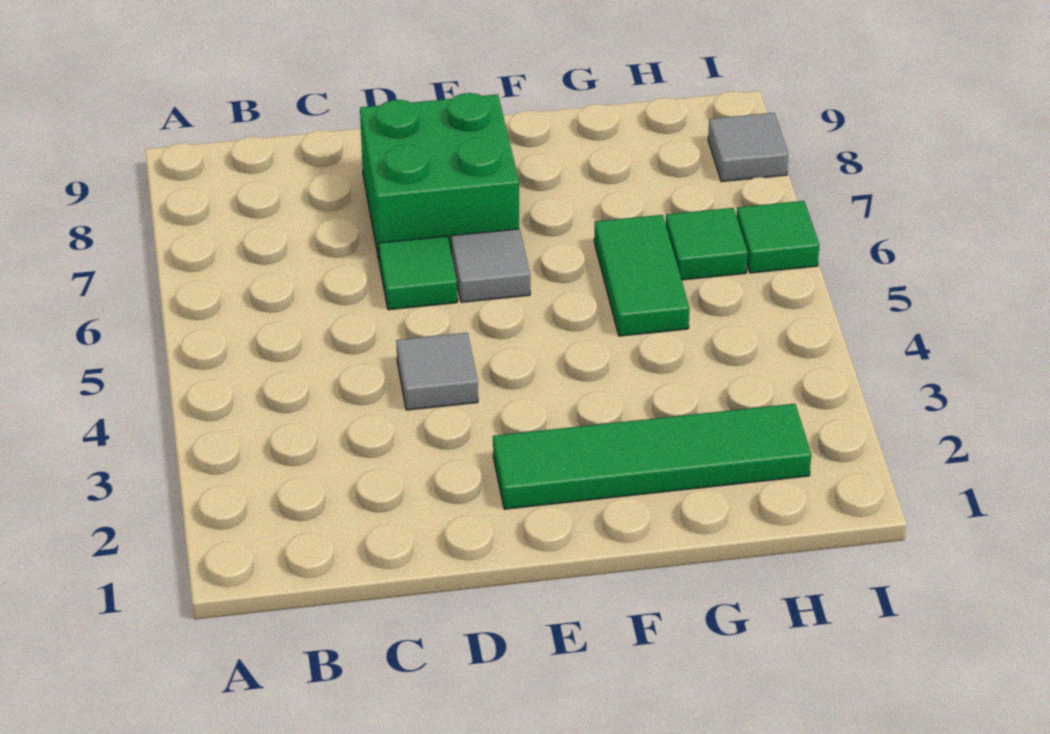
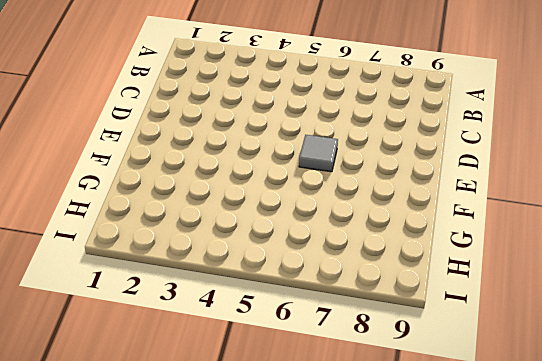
none -> grey 1x1 tile [396,333,478,410]
none -> green 1x1 tile [379,236,457,310]

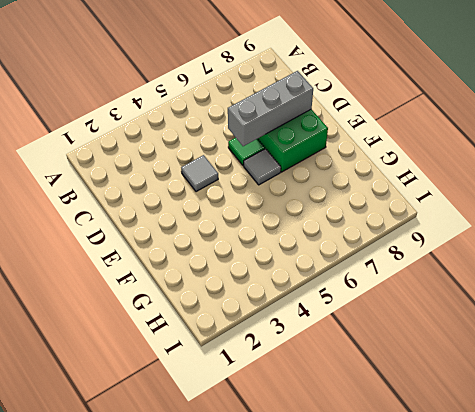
grey 1x3 brick [228,71,313,146] -> none
none -> green 1x4 tile [493,404,811,509]
none -> green 1x2 tile [594,215,689,336]

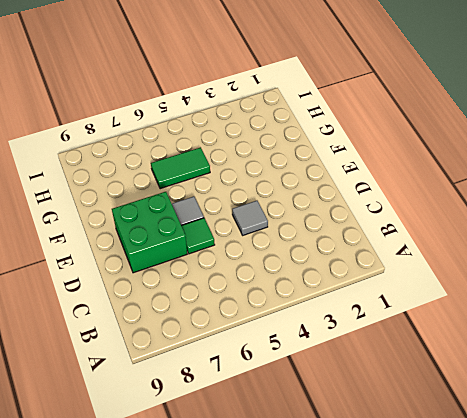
none -> green 1x4 tile [493,404,811,509]
none -> green 1x1 tile [666,208,748,280]

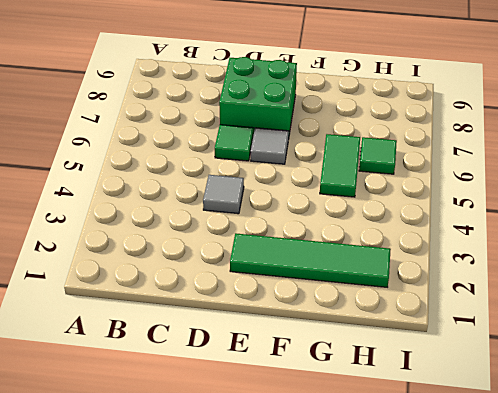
none -> green 1x1 tile [737,201,819,273]
none -> grey 1x1 tile [708,113,788,182]

